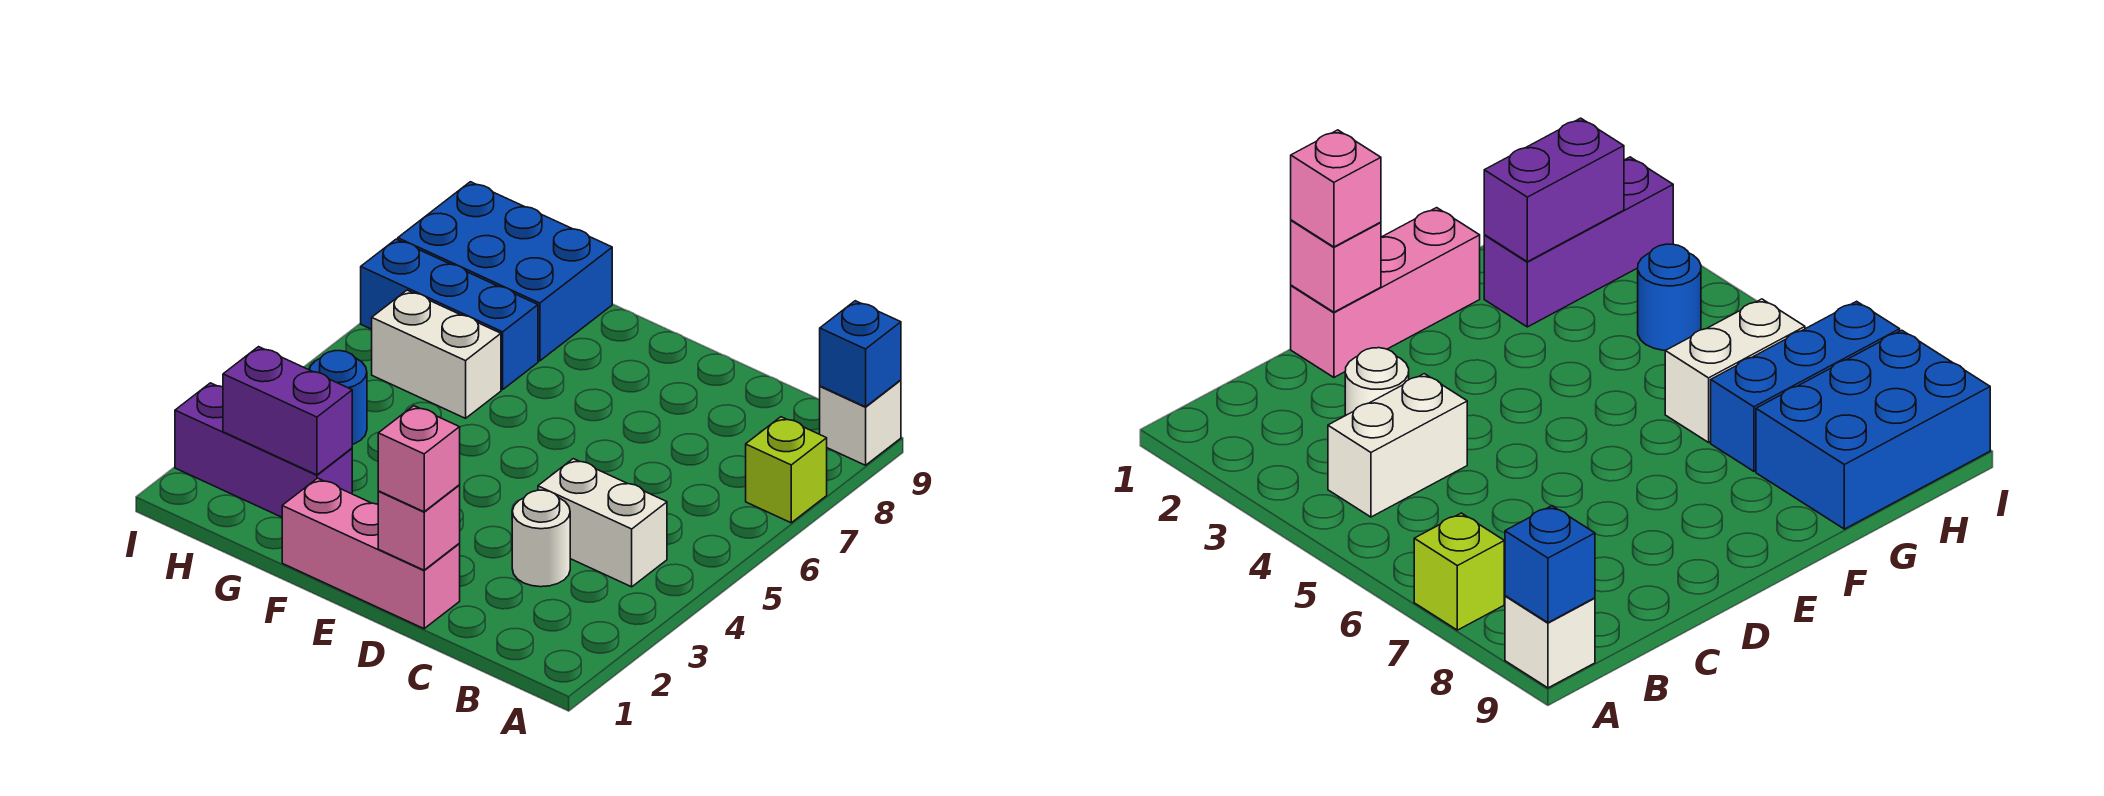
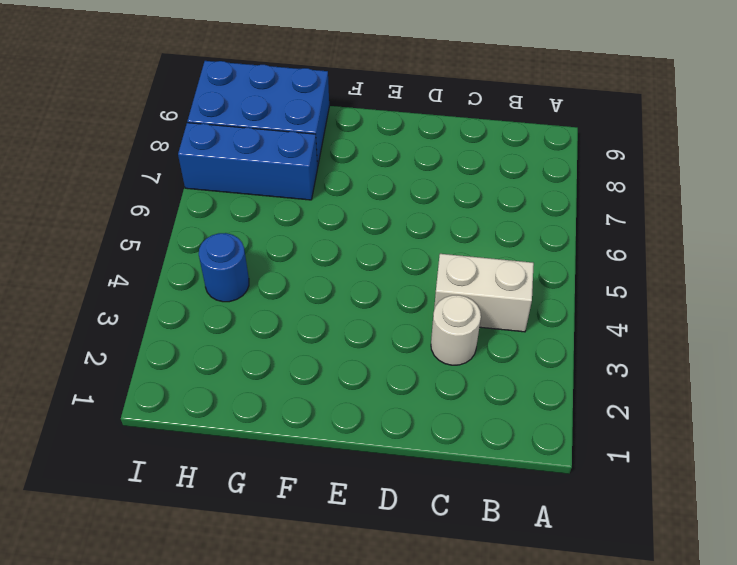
none -> lime 1x1 brick [746,417,827,523]
none -> white 1x1 brick [820,380,901,465]
none -> pink 1x3 brick [282,478,460,629]

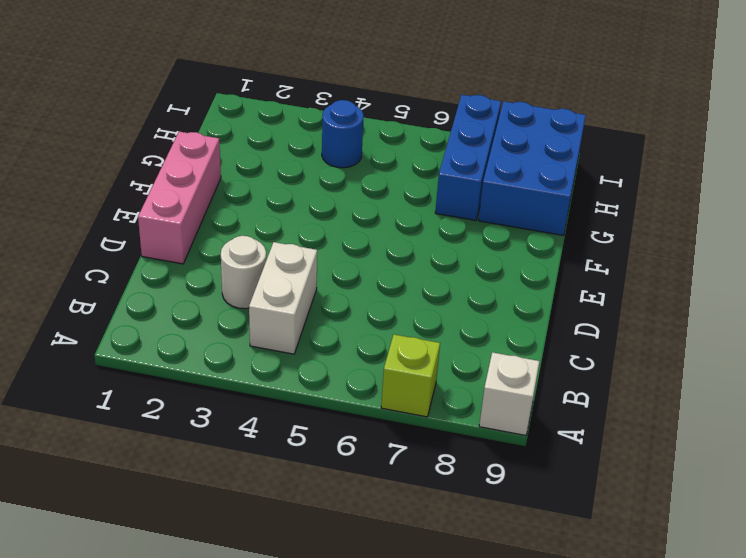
none -> purple 1x3 brick [175,383,352,517]
none -> white 1x2 brick [372,290,501,418]
none -> blue 1x1 brick [820,301,901,407]

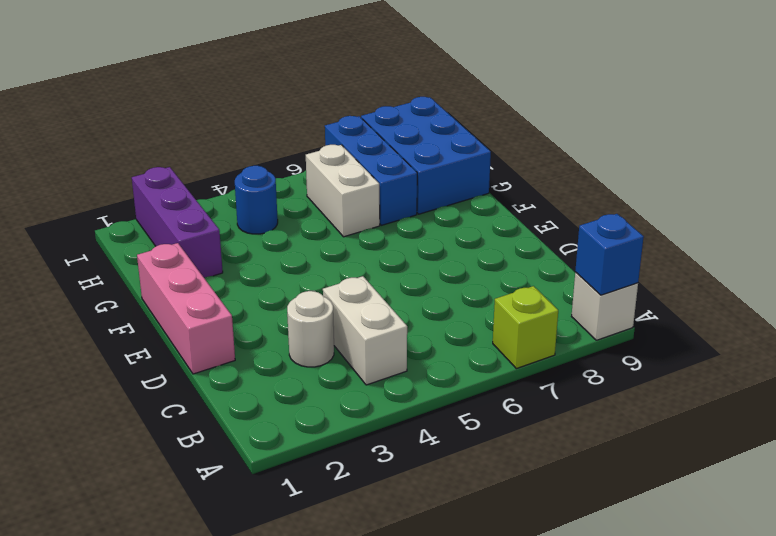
none -> pink 1x1 brick [378,485,460,570]
none -> purple 1x2 brick [223,347,352,475]
none -> pink 1x1 brick [378,406,460,512]

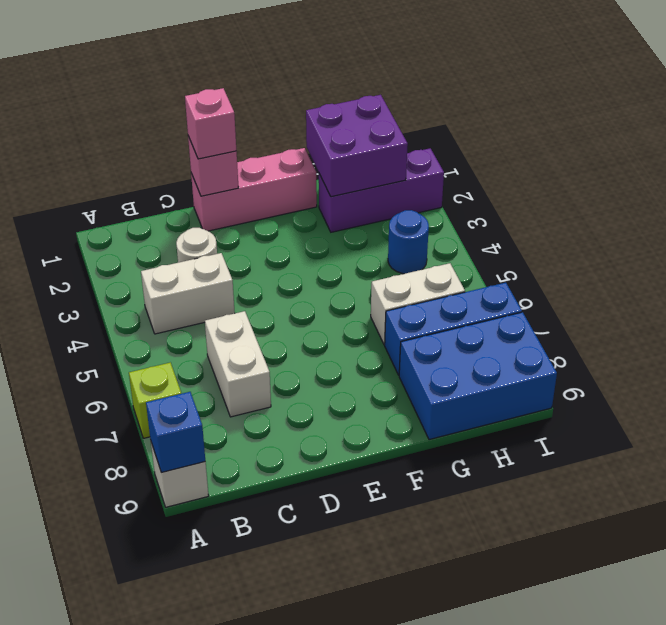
white 1x2 brick [205,311,271,417] -> none
purple 2x2 brick [306,95,408,197] -> purple 1x2 brick [223,347,352,475]

